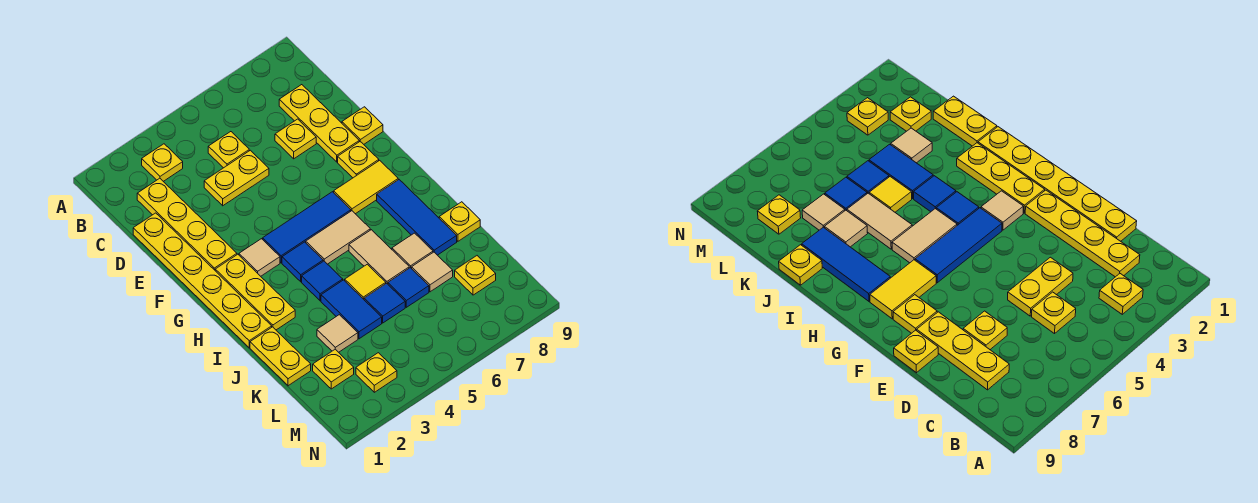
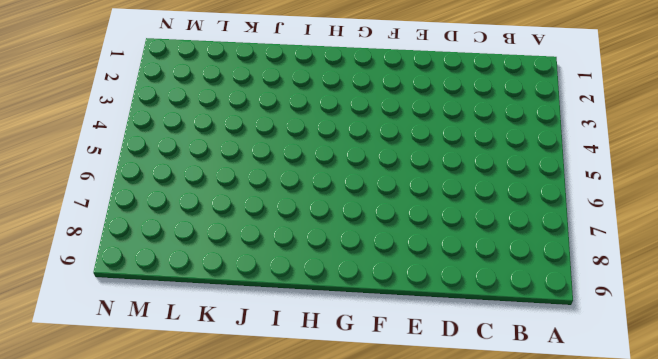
none -> yellow 1x1 plate [142,144,183,181]
none -> yellow 1x4 plate [137,178,237,270]
none -> yellow 1x1 plate [208,132,249,168]
none -> yellow 1x3 plate [279,85,359,162]

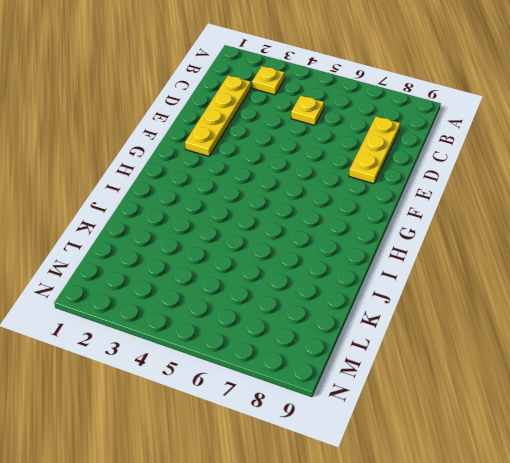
none -> yellow 1x6 plate [133,213,272,348]
none -> yellow 1x2 plate [204,150,269,206]
none -> yellow 1x1 plate [275,119,316,159]
none -> yellow 1x1 plate [342,107,383,144]

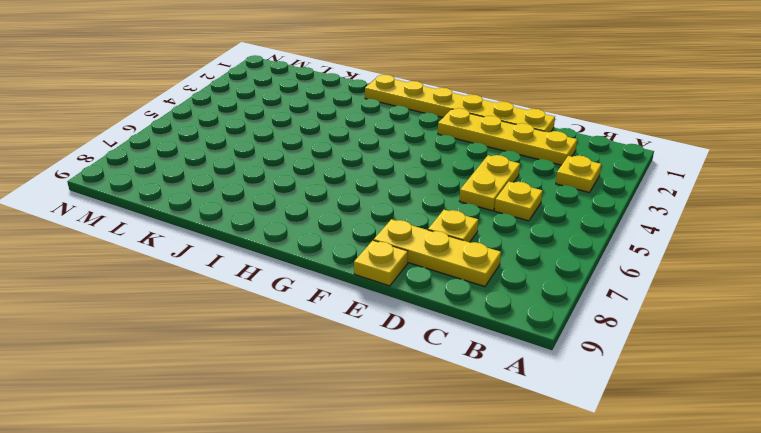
none -> yellow 1x1 plate [338,142,379,178]
none -> yellow 1x3 plate [215,254,295,330]
none -> tan 1x1 tile [239,239,280,276]
none -> blue 1x3 tile [263,192,351,263]

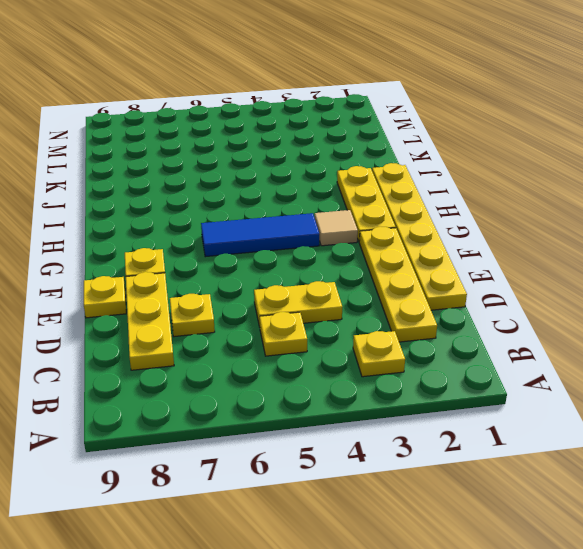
none -> yellow 1x2 tile [334,160,398,214]
none -> blue 1x1 tile [282,242,323,282]
none -> tan 1x2 tile [306,211,370,264]
none -> blue 1x3 tile [377,180,457,255]

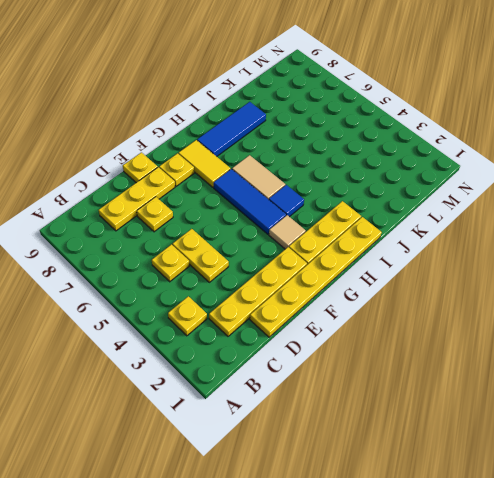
none -> blue 1x1 tile [302,261,343,301]
none -> tan 1x2 tile [349,230,409,284]
none -> yellow 1x2 plate [250,327,311,386]
none -> blue 1x2 tile [321,280,382,339]

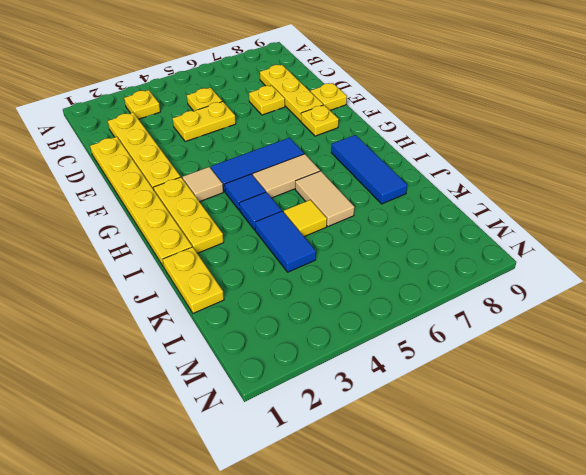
none -> yellow 1x2 tile [334,160,398,214]
none -> tan 1x1 tile [392,233,433,269]
none -> yellow 1x1 plate [439,202,480,241]
none -> tan 1x1 tile [317,315,358,352]

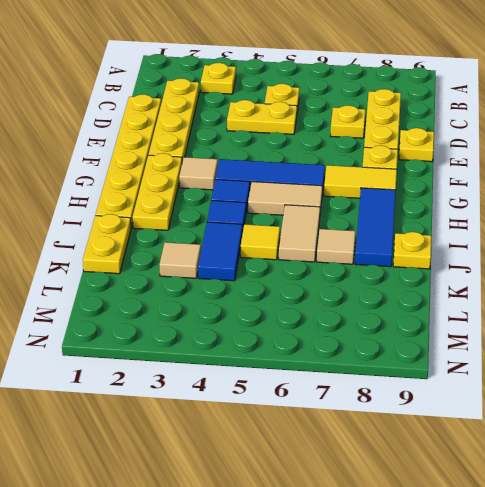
none -> blue 1x1 tile [364,283,405,323]
none -> blue 1x1 tile [388,268,429,307]
none -> tan 1x1 tile [412,252,453,292]
none -> yellow 1x1 plate [313,349,354,389]

